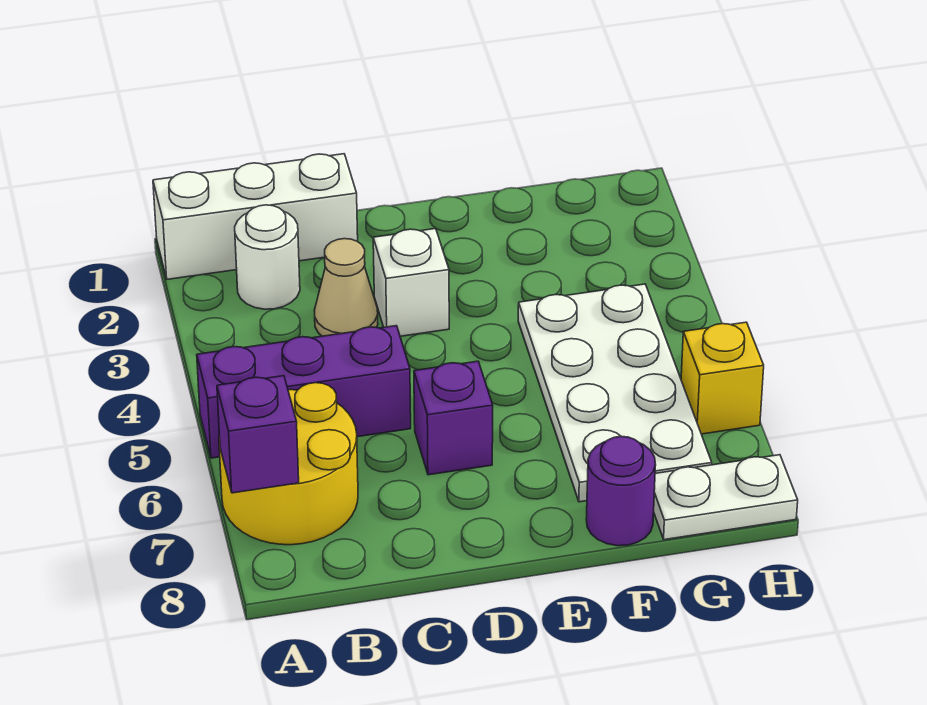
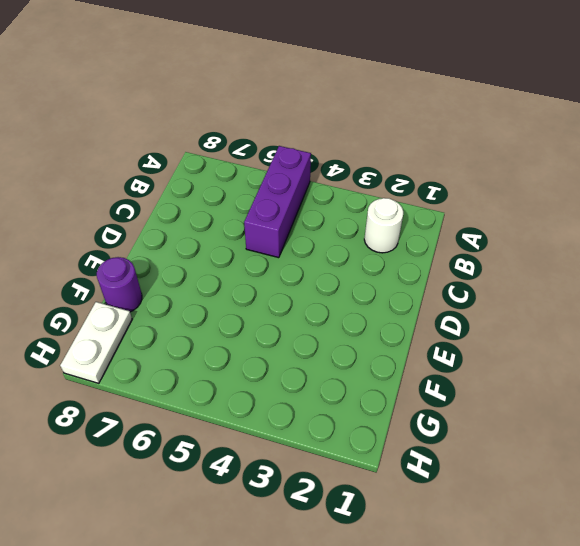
none -> white 1x3 brick [153,154,358,279]
none -> yellow 2x2 round brick [219,383,358,545]
none -> tan 1x1 cone [314,239,378,336]

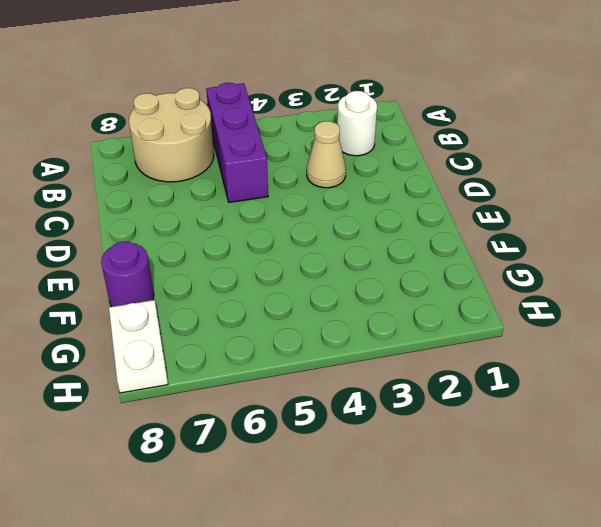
tan 2x2 round brick [129,88,214,182] -> yellow 2x2 round brick [219,383,358,545]
none -> white 1x3 brick [153,154,358,279]
none -> white 1x1 brick [373,229,449,336]
none -> purple 1x1 brick [414,361,493,475]

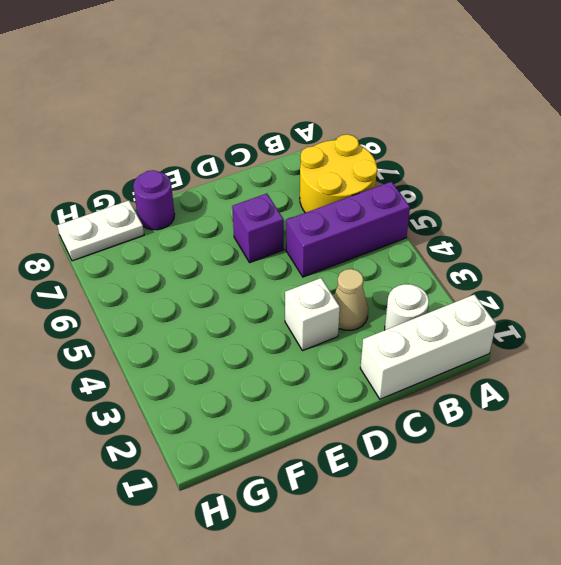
none -> white 2x4 plate [518,284,712,502]
none -> yellow 1x1 brick [681,322,764,434]
none -> purple 1x1 brick [217,376,299,493]

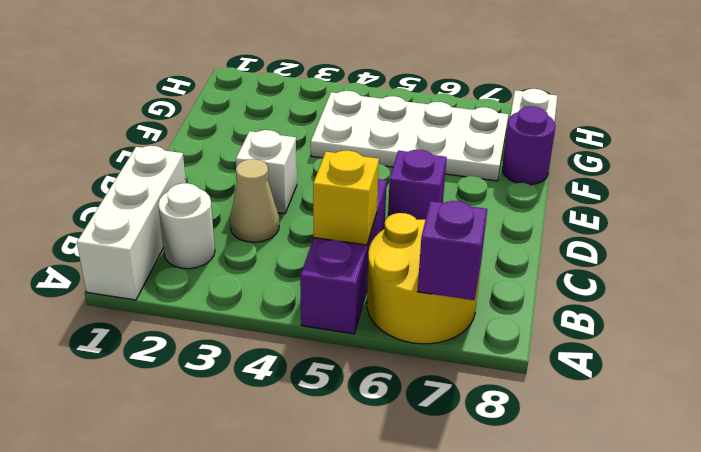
yellow 1x1 brick [313,151,379,245] -> yellow 1x1 brick moved to [681,322,764,434]

